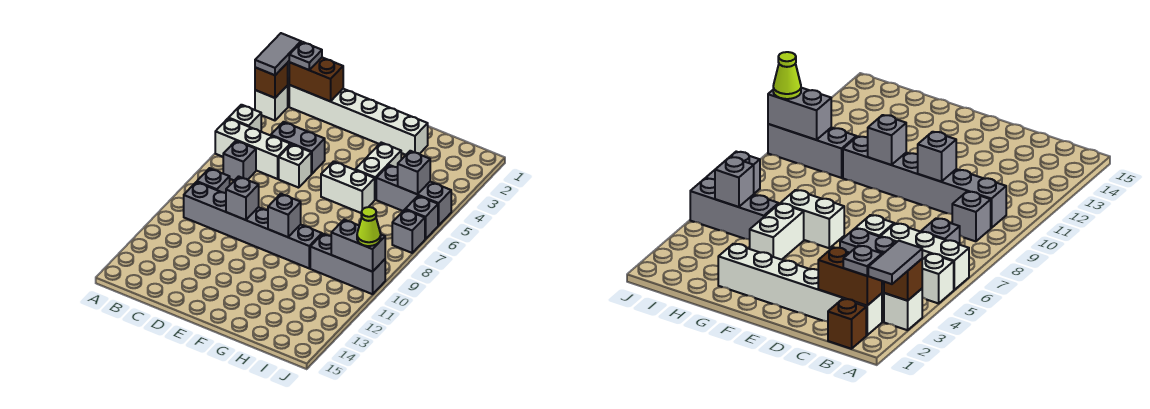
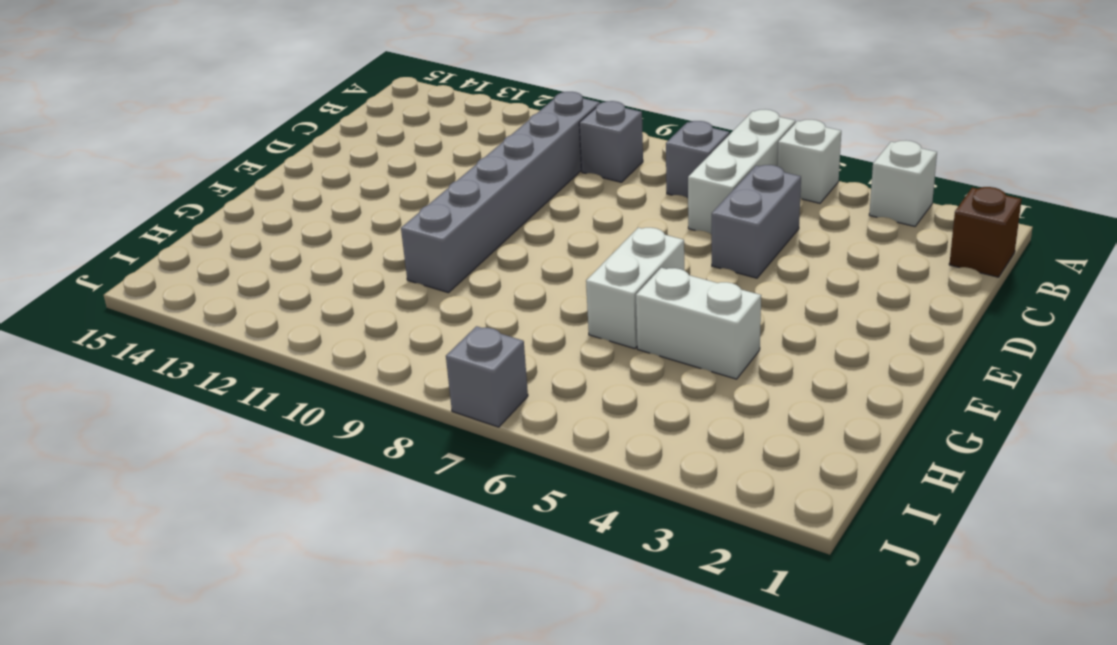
none -> white 1x6 brick [289,85,428,155]
none -> white 1x1 brick [279,144,311,188]
none -> grey 1x3 brick [376,165,451,225]

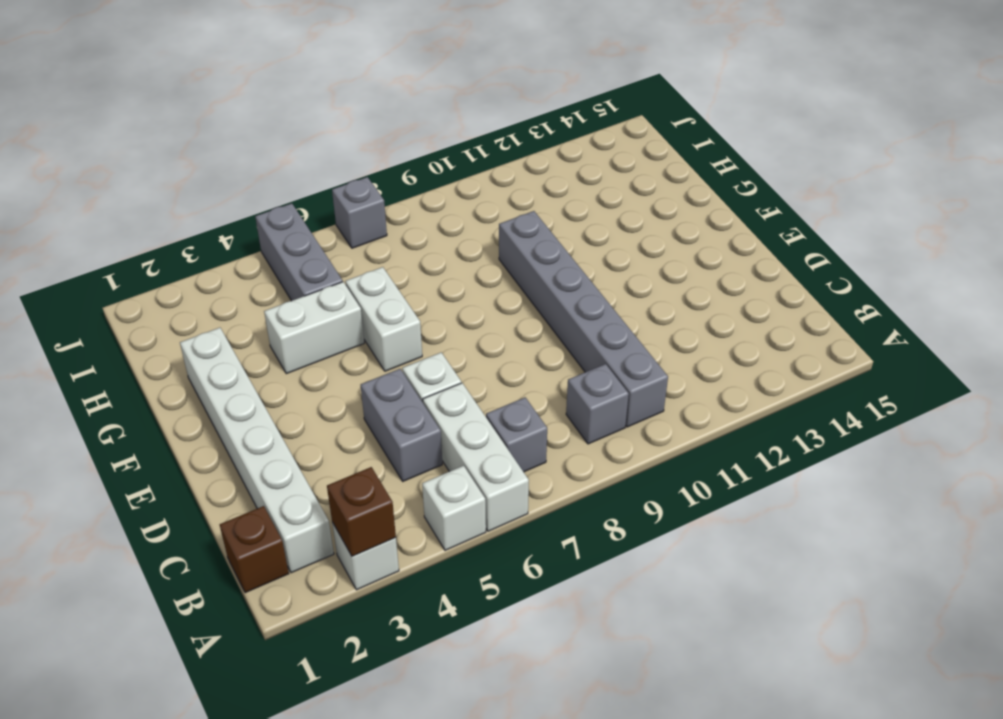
none -> grey 1x3 brick [310,234,385,294]
none -> grey 1x1 brick [405,196,438,239]
none -> brown 1x2 brick [289,58,343,101]

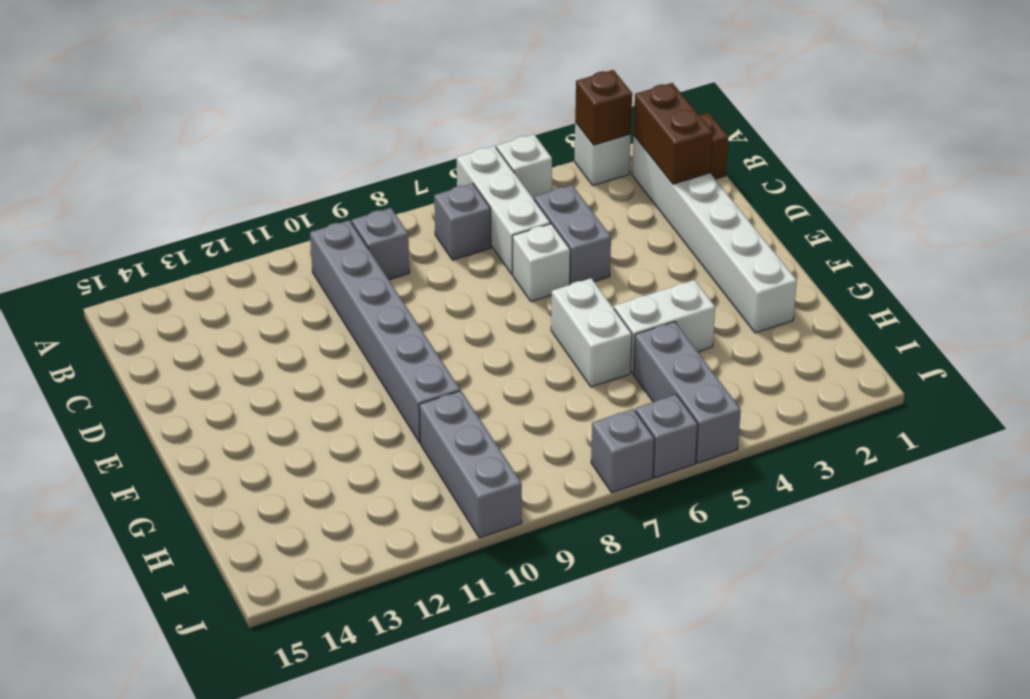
none -> grey 1x1 brick [226,176,259,220]
none -> grey 1x1 brick [268,194,301,237]
none -> grey 1x1 brick [398,151,430,194]

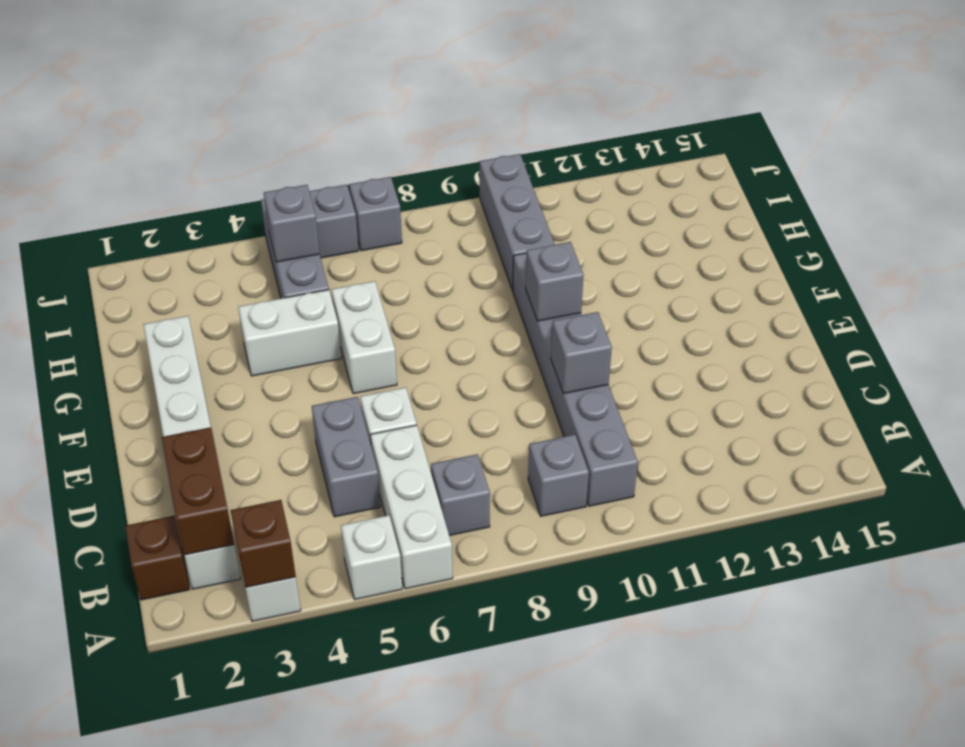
none -> grey 1x2 brick [331,220,385,272]
none -> grey 1x2 tile [255,33,301,75]
none -> grey 1x1 plate [289,42,322,70]

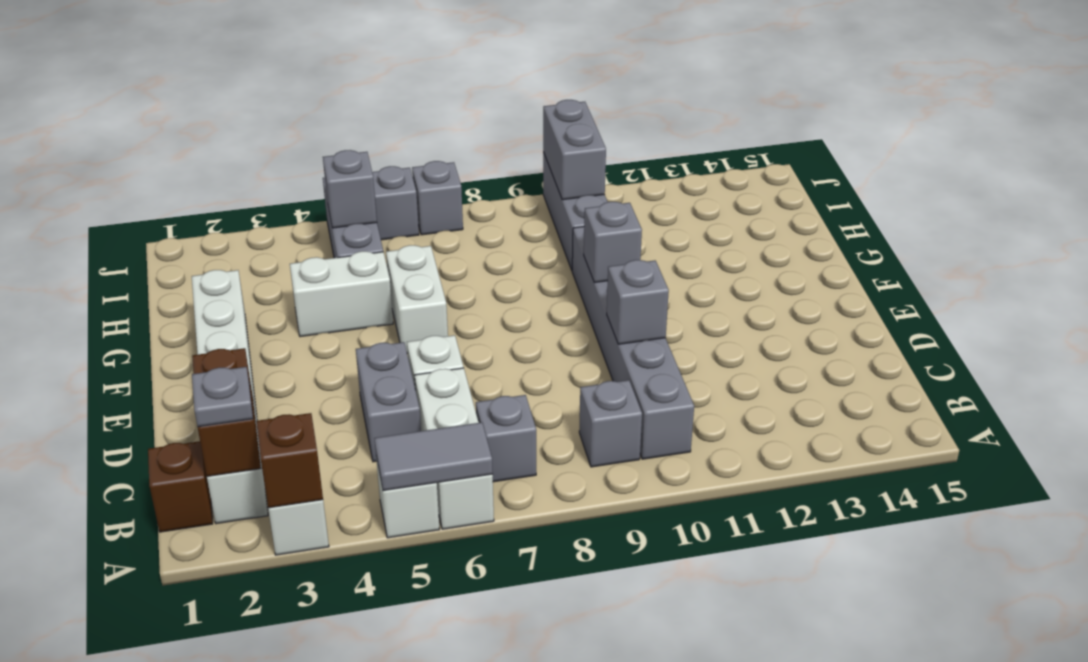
grey 1x2 tile [374,422,493,491] -> grey 1x2 tile moved to [255,33,301,75]
none -> lime 1x1 cone [357,207,381,246]

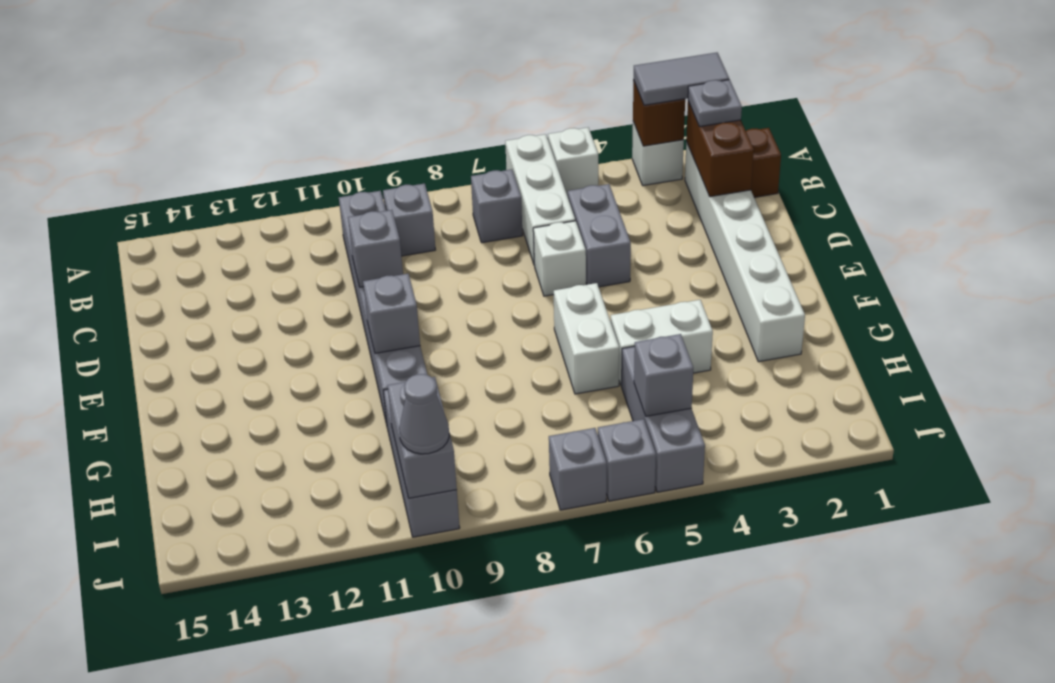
grey 1x1 cone [399,374,449,454] -> lime 1x1 cone [357,207,381,246]

